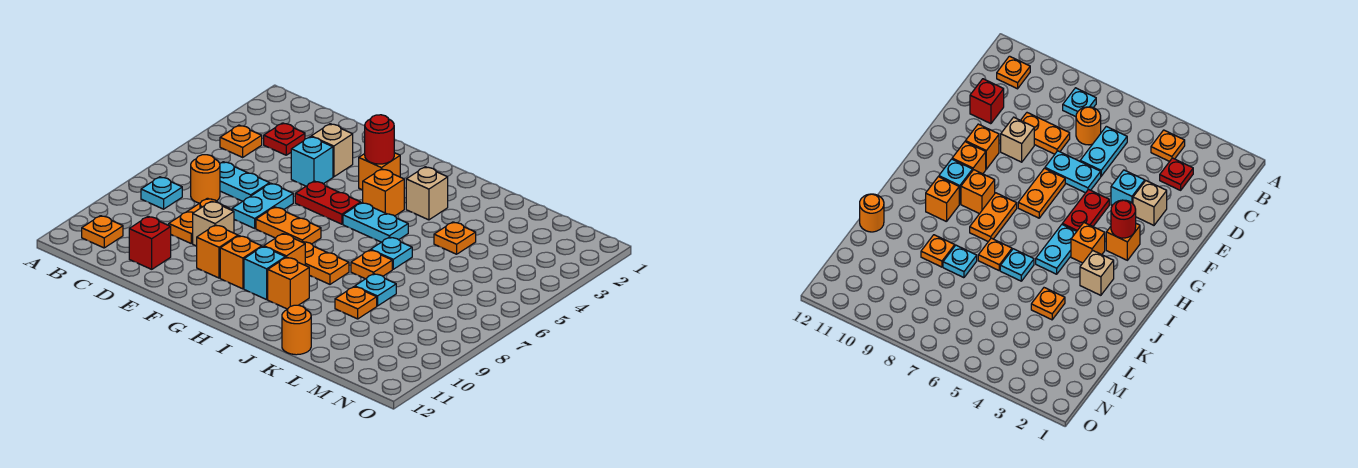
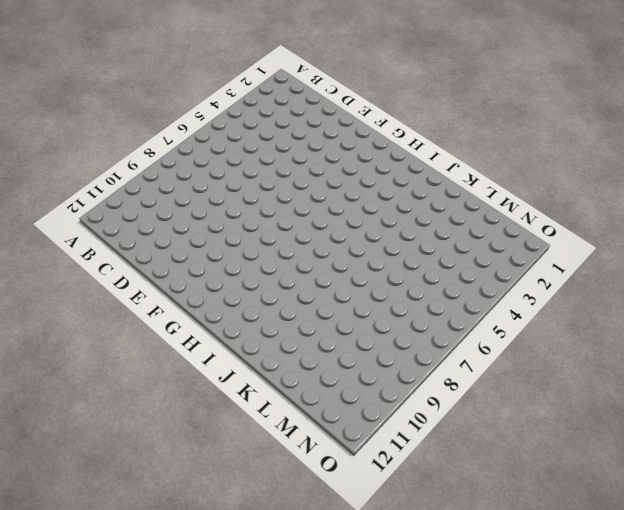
none -> orange 1x1 plate [220,125,262,157]
none -> cyan 1x1 plate [141,177,182,209]
none -> orange 1x1 plate [82,216,123,248]
none -> red 1x1 plate [264,123,305,155]

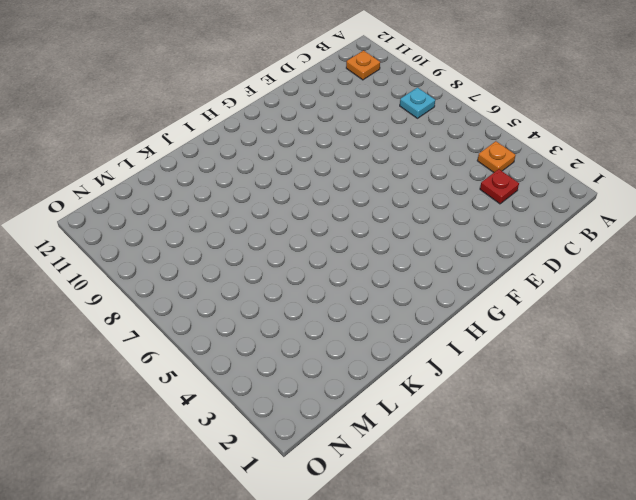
none -> cyan 1x2 plate [220,162,270,201]
none -> orange 1x1 round brick [191,155,220,203]
none -> orange 1x2 plate [169,198,230,243]
none -> red 1x1 brick [129,216,171,269]

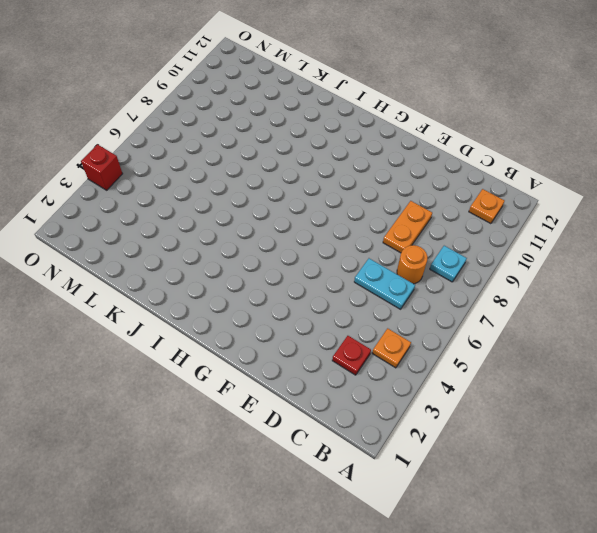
red 1x1 brick [81,145,123,190] -> red 1x1 brick moved to [129,216,171,269]
none -> tan 1x1 brick [311,124,353,177]
none -> cyan 1x1 brick [291,137,333,186]
none -> cyan 1x2 plate [232,183,293,228]
none -> tan 1x1 brick [193,201,234,246]

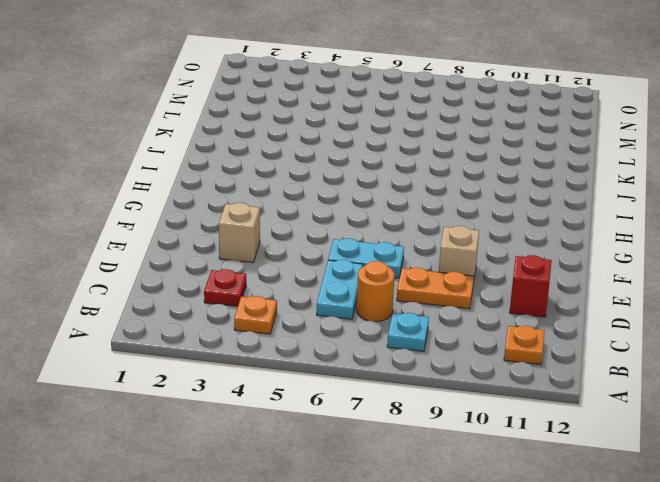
none -> cyan 1x1 brick [291,137,333,186]
none -> red 1x2 plate [295,181,361,224]
none -> orange 1x2 plate [256,207,321,244]
none -> orange 1x1 brick [197,225,238,278]

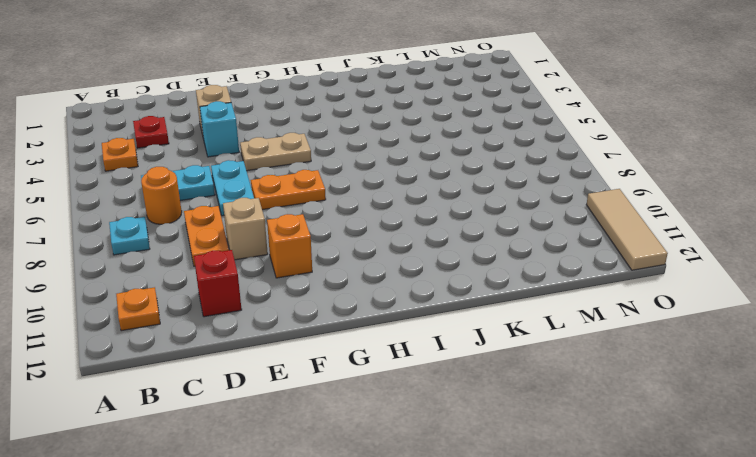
tan 1x2 plate [240,133,311,171] -> red 1x2 plate [295,181,361,224]
tan 1x3 tile [586,189,668,270] -> none
none -> orange 1x1 brick [359,153,400,190]
none -> orange 1x1 brick [220,236,262,289]
none -> orange 1x1 brick [363,169,404,216]
none -> cyan 1x2 plate [343,203,408,242]

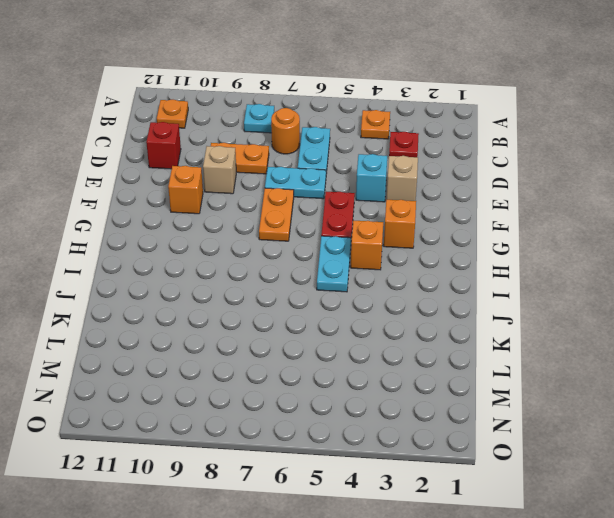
none -> orange 1x1 brick [220,236,262,289]
none -> orange 1x2 plate [302,241,349,284]
none -> orange 1x1 brick [264,234,305,265]
none -> cyan 1x1 brick [244,247,286,300]

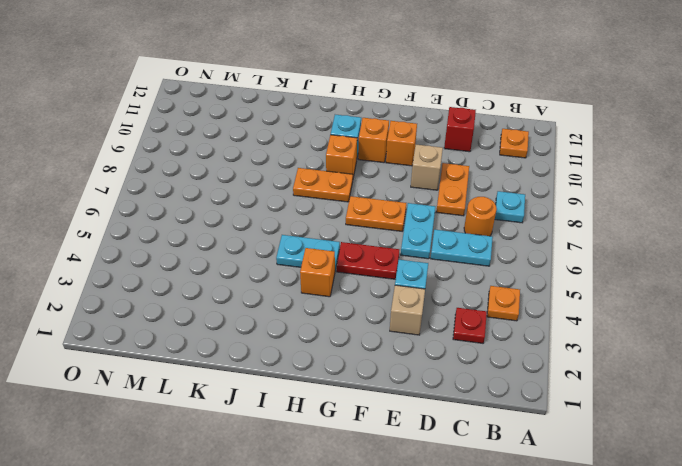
none -> orange 1x1 brick [359,153,400,190]
none -> tan 1x1 brick [406,167,448,220]
none -> orange 1x1 brick [268,257,309,309]
none -> cyan 1x1 plate [371,237,412,269]

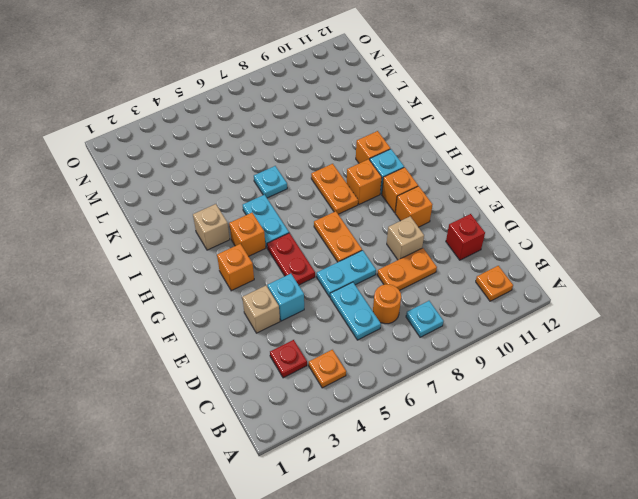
none -> orange 1x1 plate [351,250,392,279]
none -> orange 1x1 plate [434,222,476,254]
none -> cyan 1x1 plate [355,274,396,306]
none -> orange 1x1 plate [335,287,377,319]

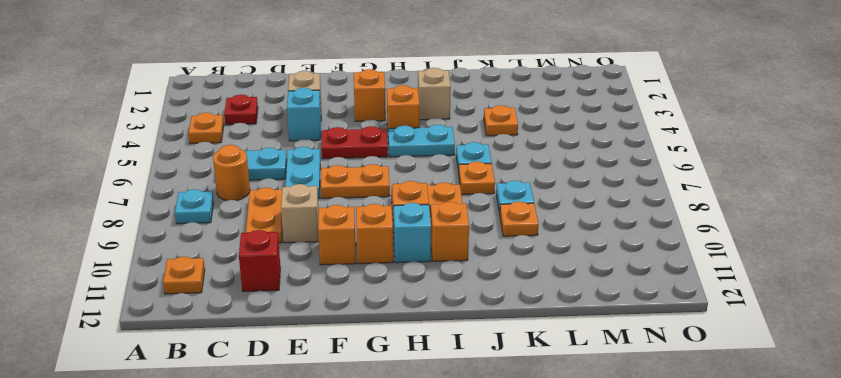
none -> orange 1x1 round brick [282,305,311,355]
none -> red 1x1 round brick [365,115,394,164]

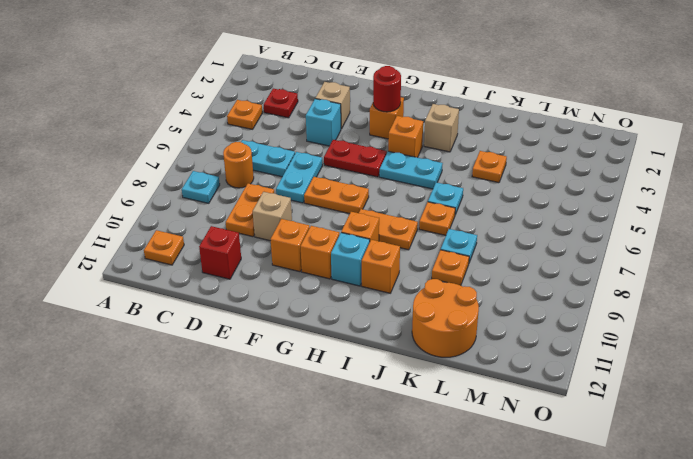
orange 2x2 round brick [412,279,479,357] -> orange 1x1 round brick [282,305,311,355]

